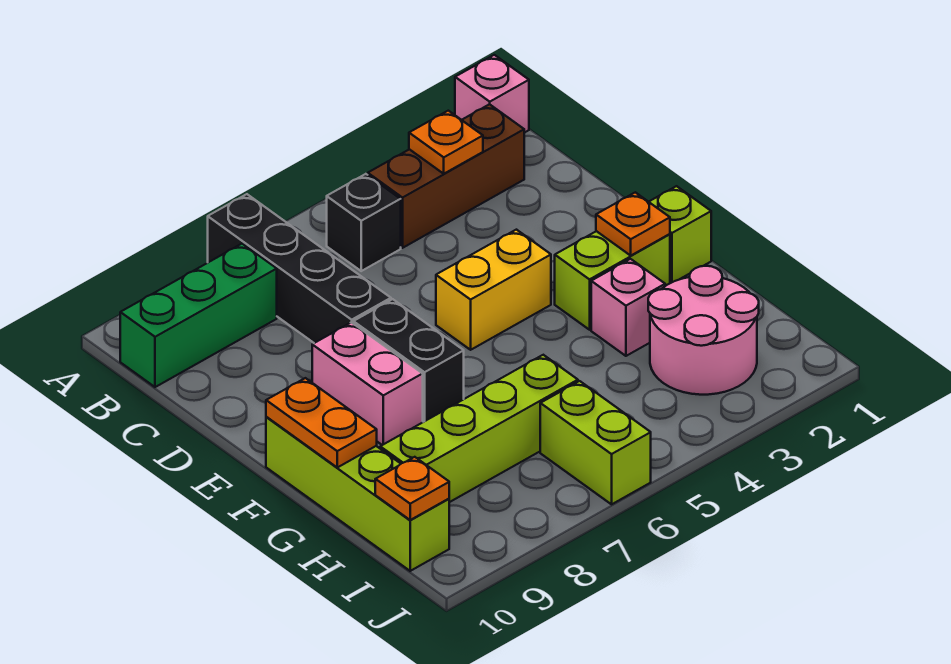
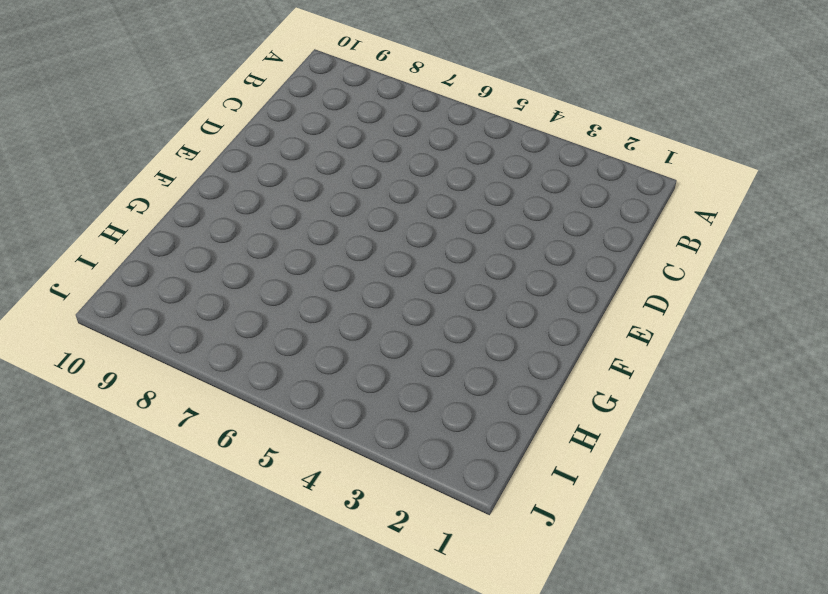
none -> pink 1x1 brick [455,55,529,133]
none -> black 1x4 brick [208,194,391,343]
none -> brown 1x3 brick [368,104,524,248]

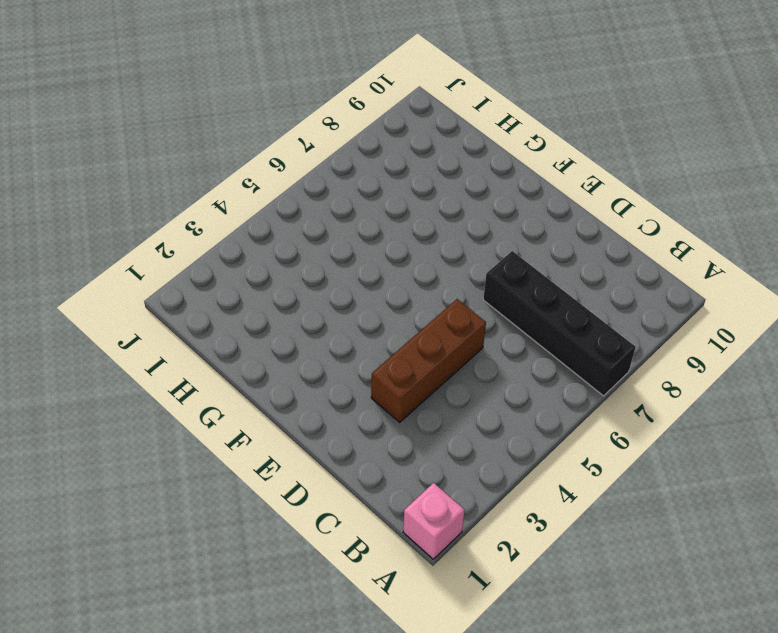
brown 1x3 brick [371,299,486,422] -> brown 1x3 brick moved to [368,104,524,248]
none -> black 1x1 brick [327,174,401,271]
none -> green 1x3 brick [120,244,277,387]
none -> yellow 1x2 brick [436,230,551,350]

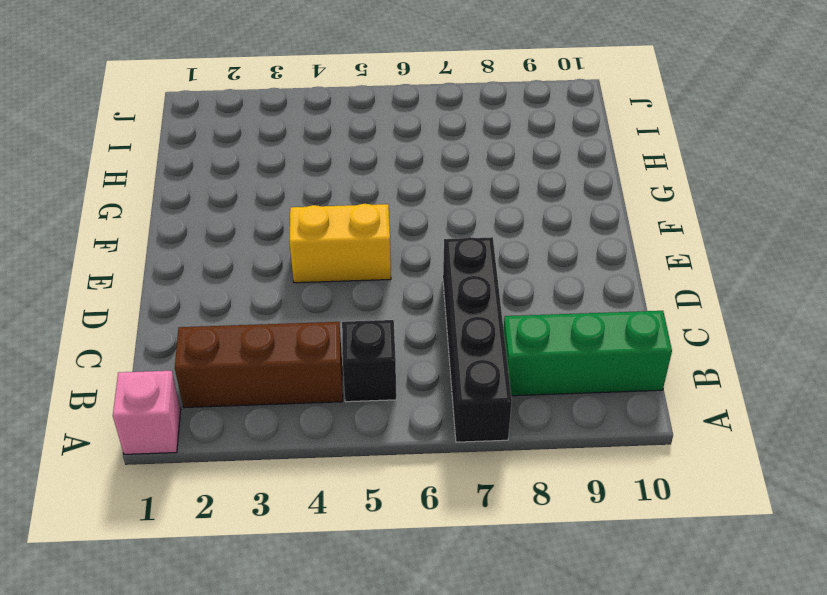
none -> black 1x2 brick [353,299,464,422]
none -> pink 1x2 brick [312,322,423,445]
none -> lime 1x1 brick [649,186,711,283]

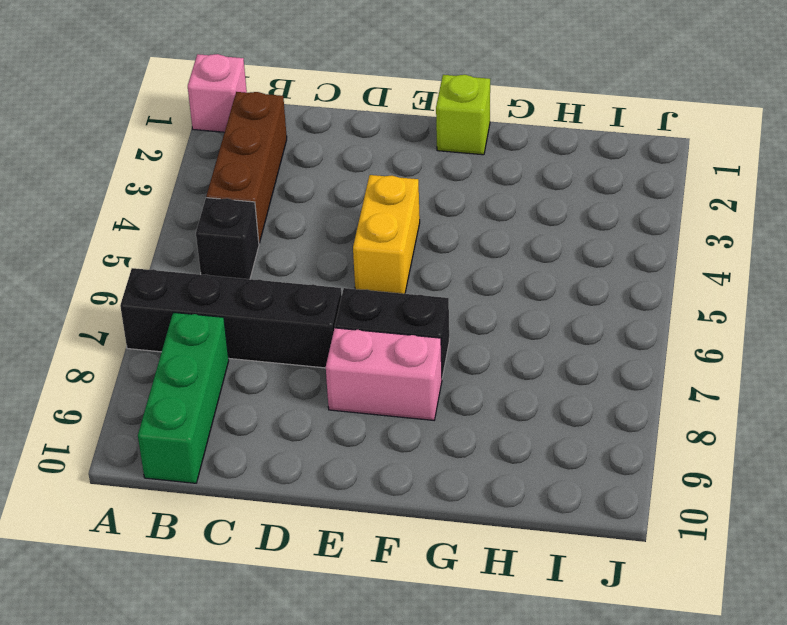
none -> lime 1x2 brick [555,231,670,330]
none -> lime 1x4 brick [266,417,449,571]
none -> pink 1x1 brick [591,259,665,356]

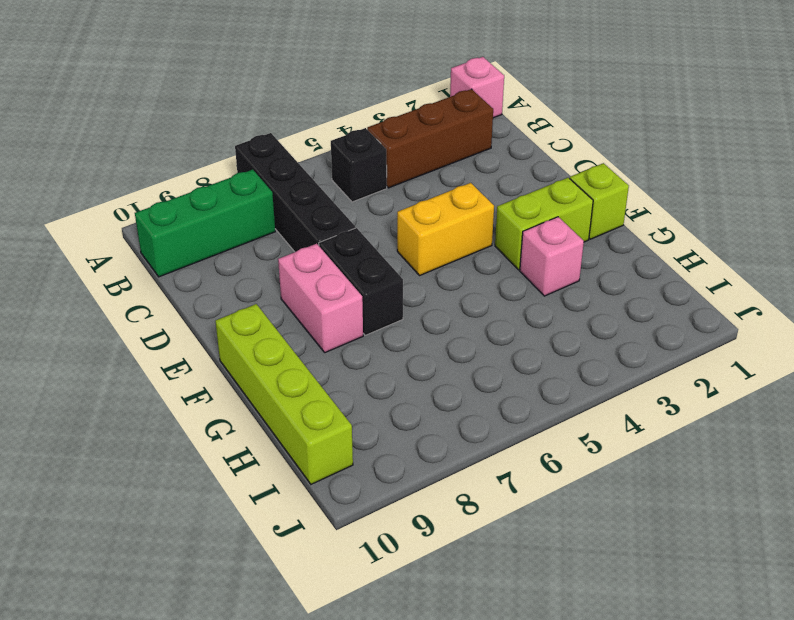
none -> pink 2x2 round brick [648,266,759,395]
none -> lime 1x4 brick [380,355,578,502]
none -> lime 1x2 brick [540,381,651,504]

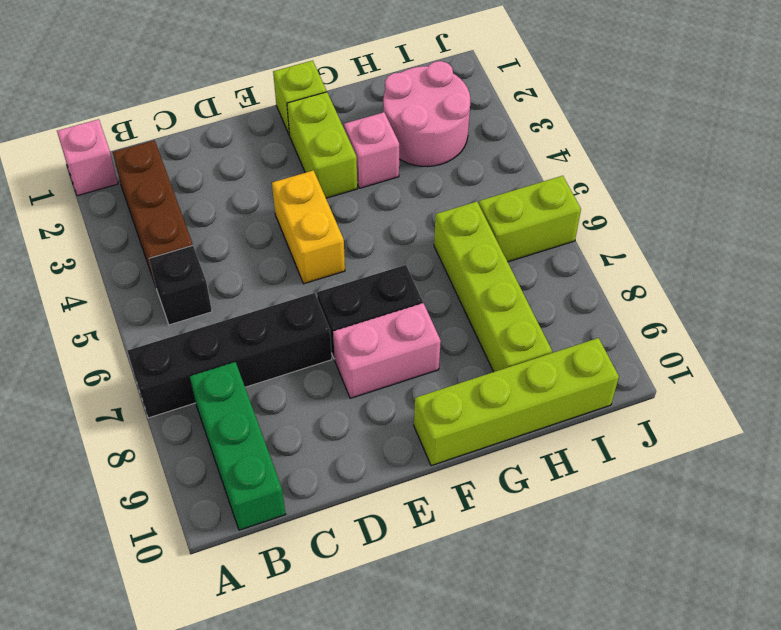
none -> orange 1x1 plate [409,111,483,174]
none -> orange 1x1 plate [596,192,670,255]
none -> orange 1x2 plate [266,378,377,467]

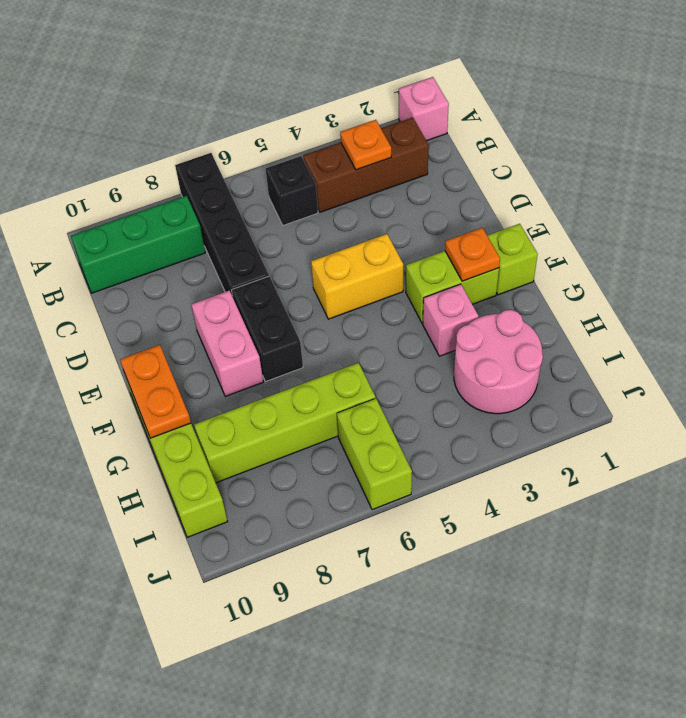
none -> orange 1x1 plate [375,457,449,520]

